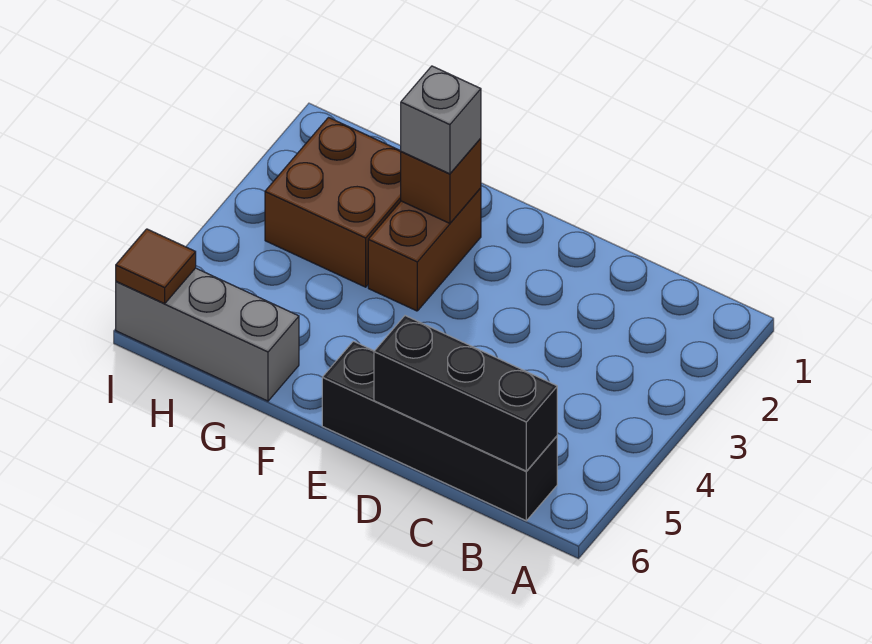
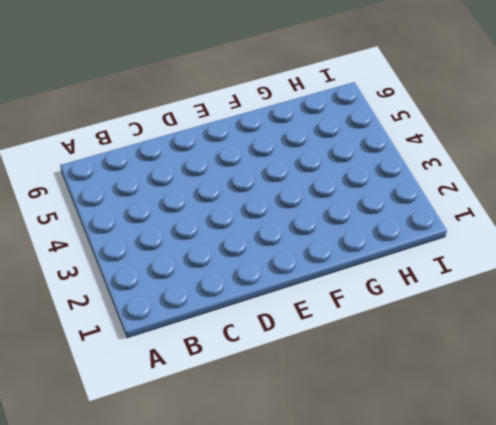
none -> black 1x4 brick [322,341,557,521]
none -> brown 1x2 brick [368,188,481,311]

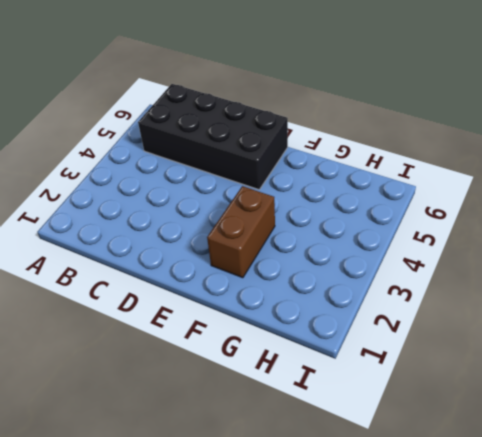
black 2x4 brick [138,84,288,190] -> black 1x4 brick [322,341,557,521]
none -> brown 2x2 brick [265,118,401,287]
none -> grey 1x3 brick [116,268,299,401]

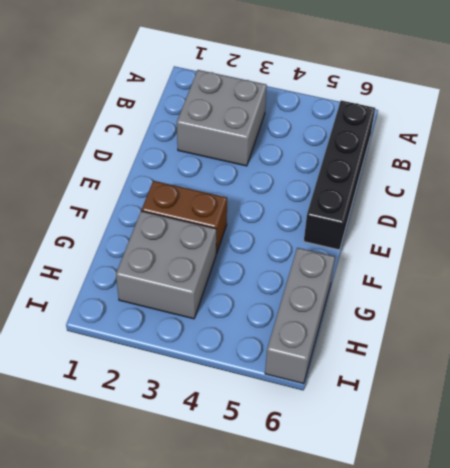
grey 2x2 brick [177,70,267,166] -> none
grey 2x2 brick [116,211,216,319] -> brown 2x2 brick [265,118,401,287]
none -> black 1x3 brick [374,316,557,471]
none -> brown 1x1 brick [401,138,481,223]

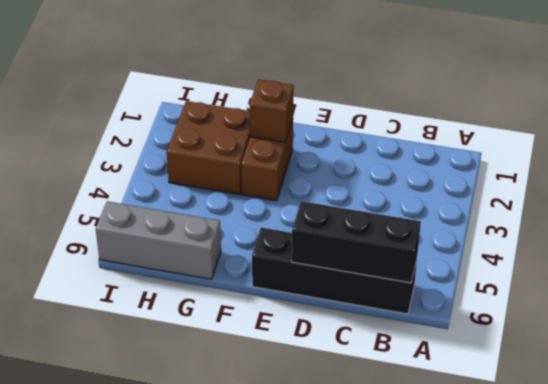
none -> brown 1x1 tile [116,229,196,304]
none -> grey 1x1 brick [401,66,481,174]

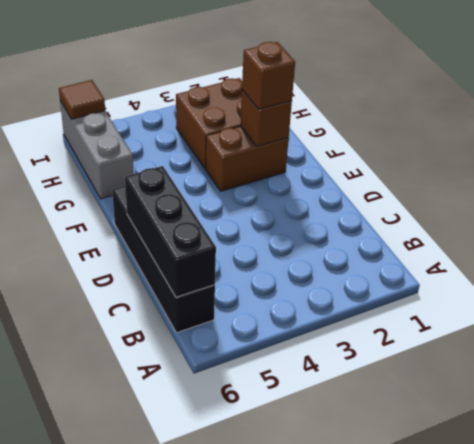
brown 1x1 brick [242,42,295,109] -> grey 1x1 brick [401,66,481,174]

